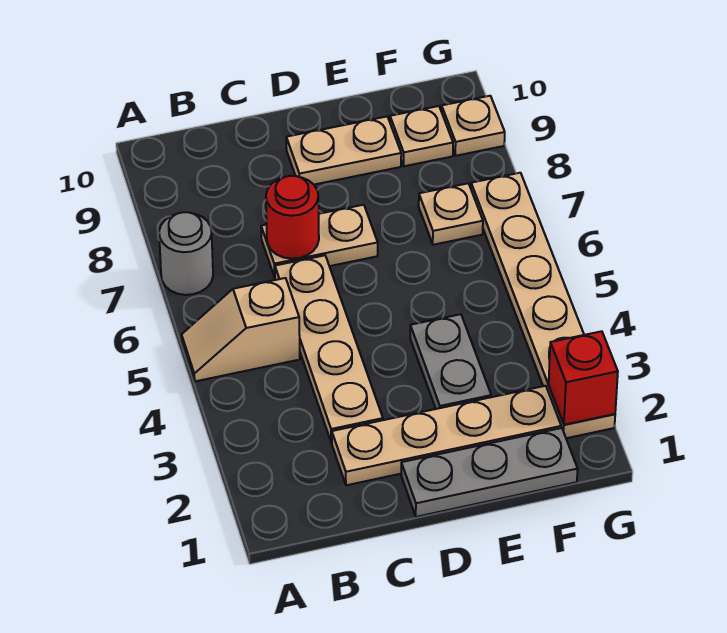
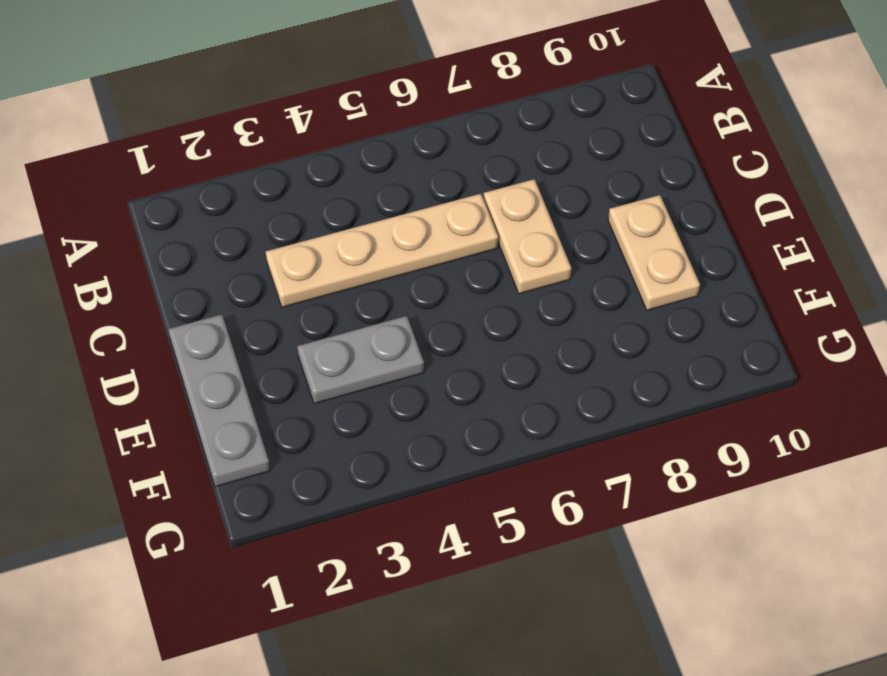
none -> tan 1x2 slope [182,278,300,381]
none -> grey 1x1 round brick [159,212,213,295]
none -> tan 1x4 plate [332,386,561,485]

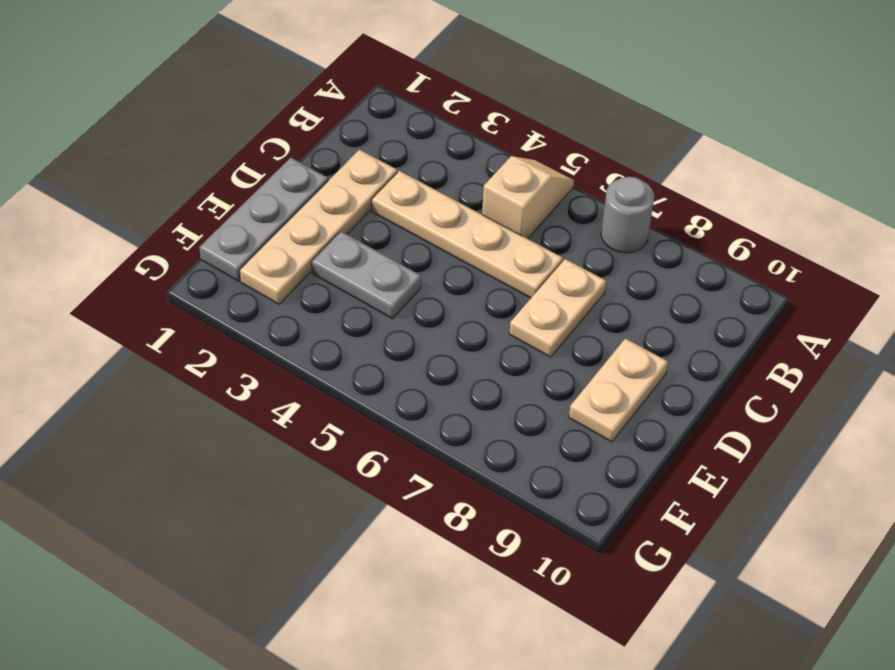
none -> tan 1x1 plate [419,183,483,245]
none -> tan 1x1 plate [390,106,453,166]
none -> tan 1x6 plate [471,173,615,438]

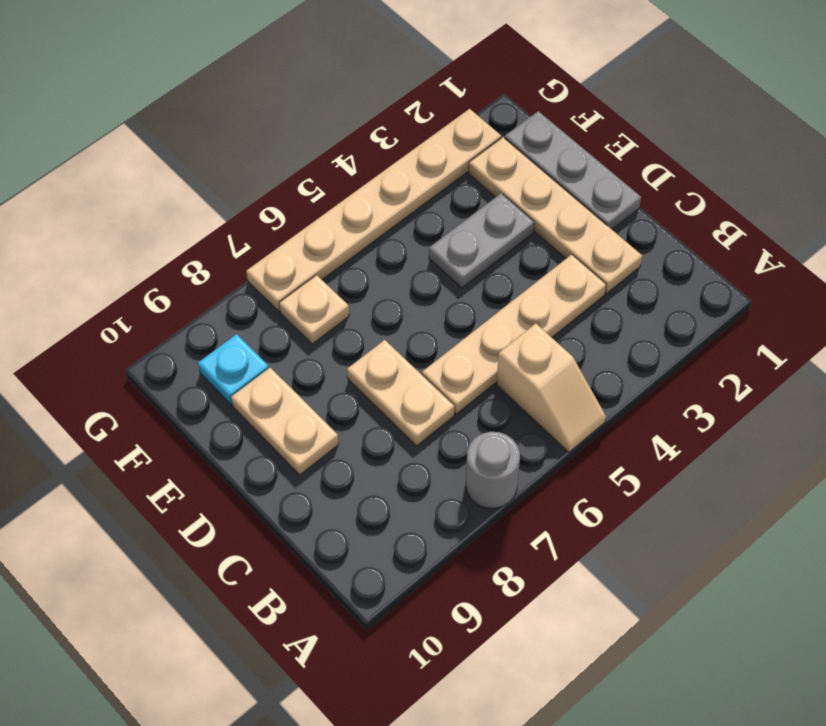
cyan 1x1 plate [198,334,269,405] -> tan 1x1 plate [390,106,453,166]
none -> tan 1x1 plate [442,96,505,156]
none -> red 1x1 round brick [266,176,319,259]
none -> red 1x1 brick [549,331,618,425]

